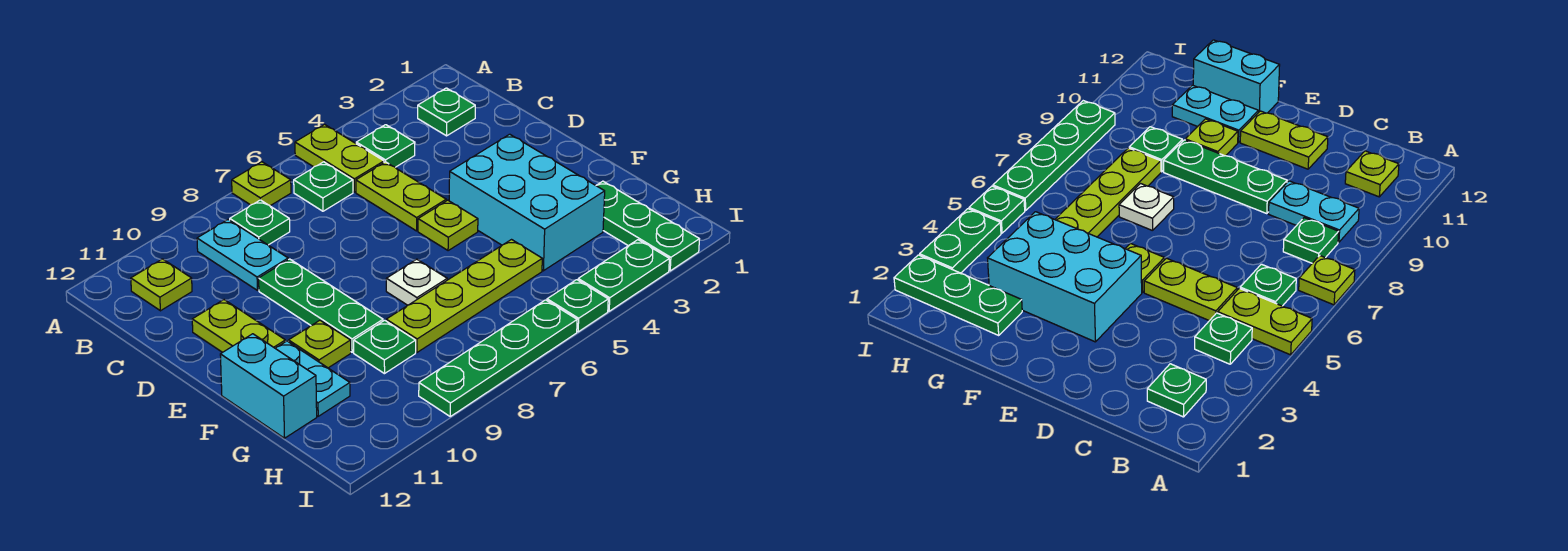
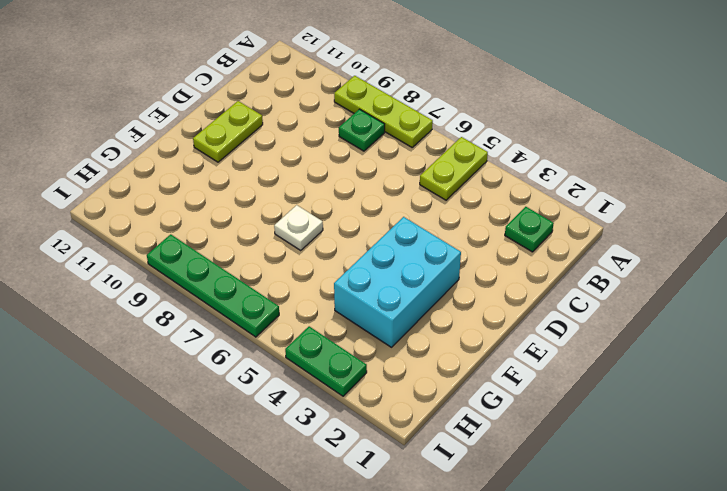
lime 1x3 plate [334,76,433,147] -> lime 1x1 plate [232,162,291,206]
none -> green 1x1 plate [356,125,415,167]
none -> green 1x1 plate [294,162,353,211]
none -> cyan 1x2 plate [197,220,288,290]

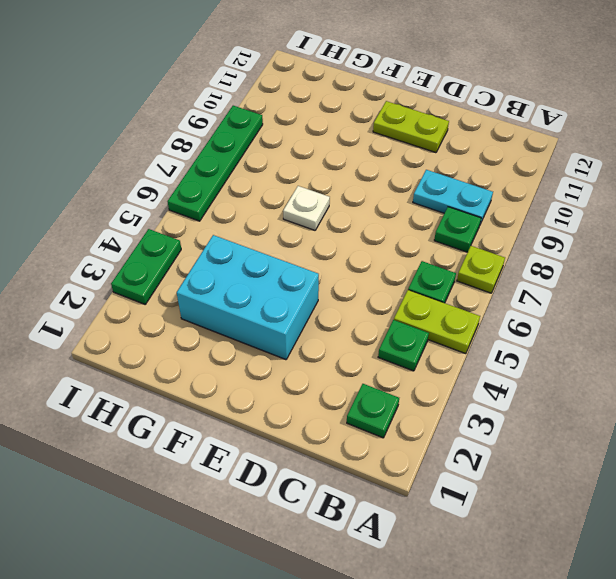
none -> lime 1x1 plate [131,259,192,311]
none -> lime 1x2 plate [356,162,446,231]
none -> green 1x3 plate [259,259,383,352]

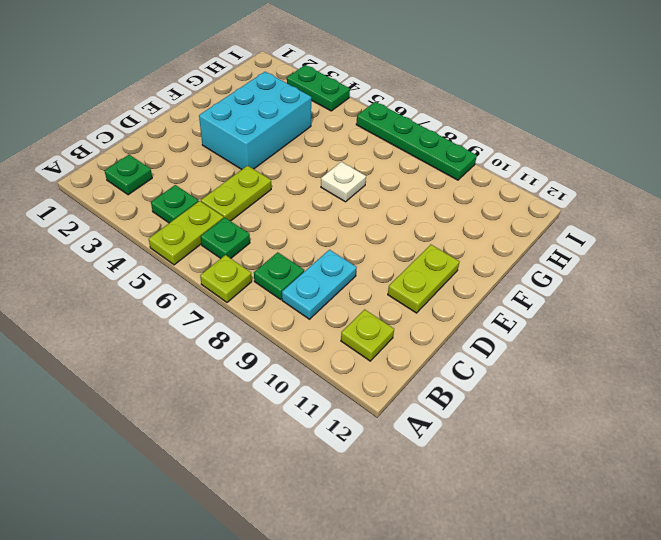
none -> green 1x3 plate [259,259,383,352]
none -> lime 1x1 plate [418,200,478,251]
none -> lime 1x1 plate [289,320,351,368]

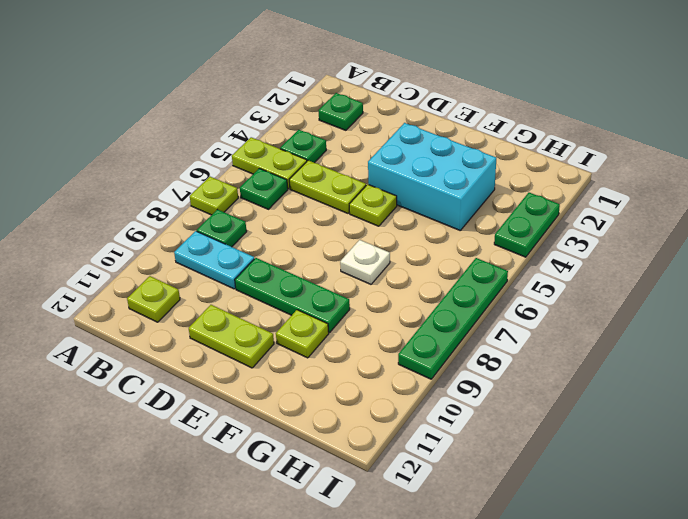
none -> cyan 1x2 plate [275,341,350,416]
none -> cyan 1x2 brick [220,334,317,438]
none -> green 1x3 plate [596,181,699,271]

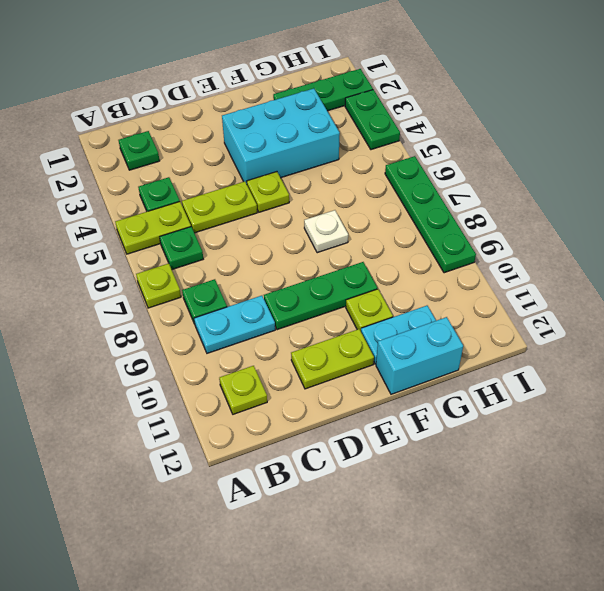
none -> lime 1x4 plate [386,240,542,352]
none -> green 1x1 plate [354,320,416,374]
none -> green 1x1 plate [547,280,608,332]

